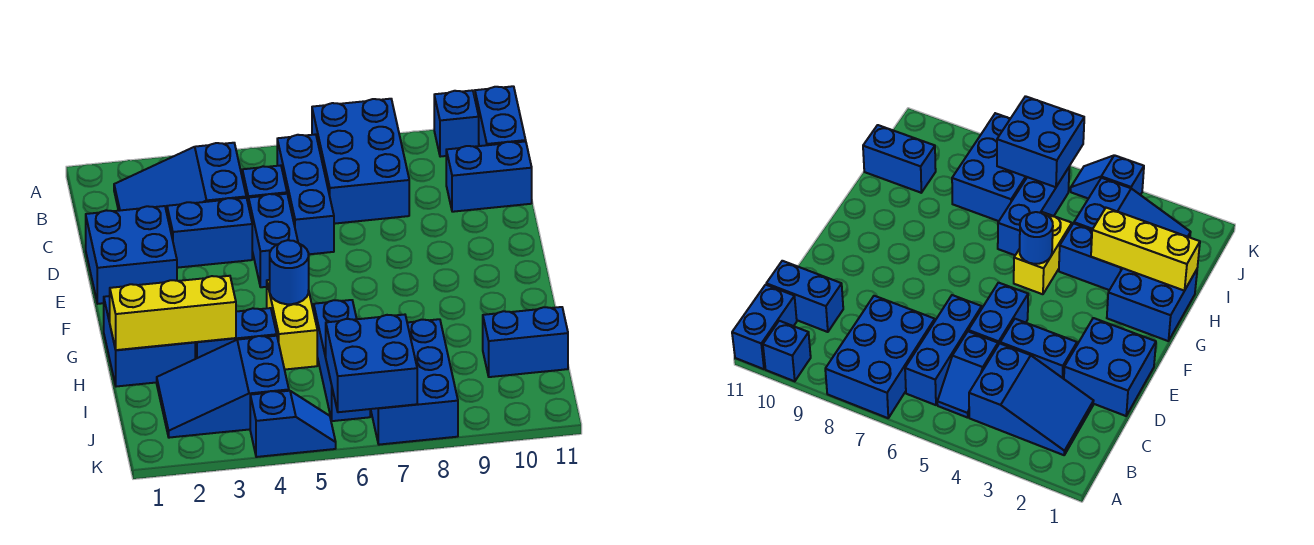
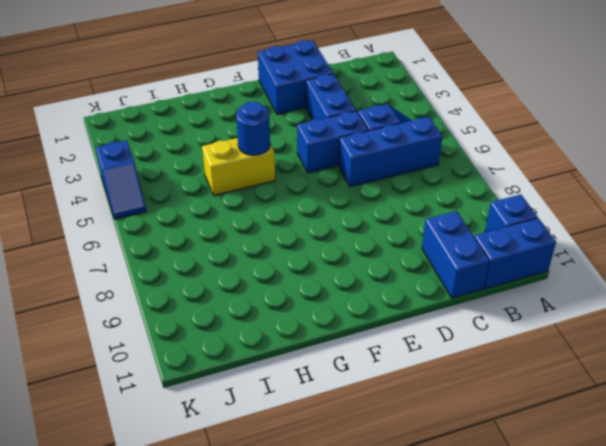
none -> blue 2x3 brick [312,99,409,224]
none -> blue 2x3 slope [114,143,246,212]
none -> blue 2x2 brick [104,296,195,387]

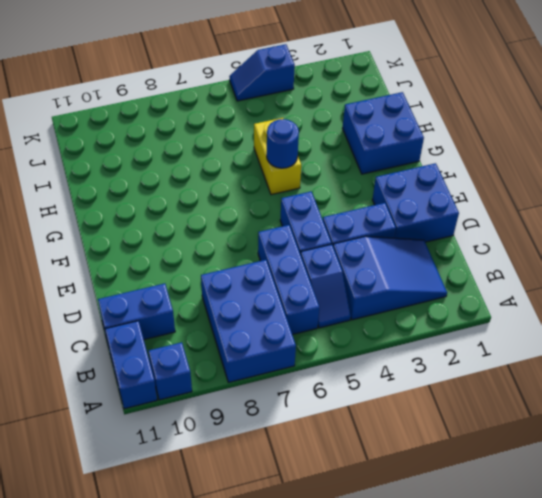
none -> blue 1x2 brick [195,308,277,359]
none -> blue 1x3 brick [314,300,370,421]
none -> blue 2x3 slope [157,336,289,438]

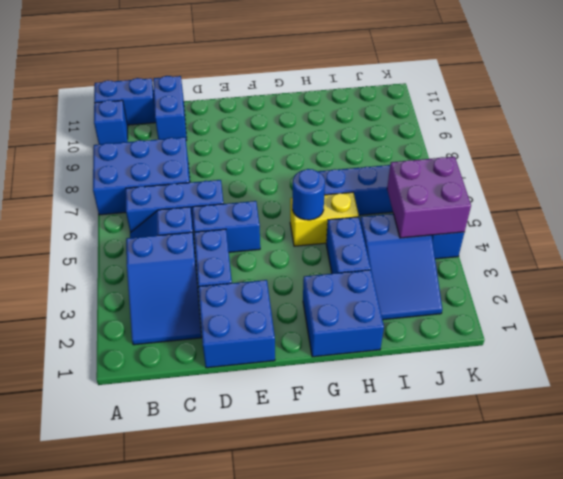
purple 2x2 brick [387,157,471,238] -> none
none -> blue 2x3 brick [371,319,458,445]
none -> blue 1x2 brick [483,307,568,377]
none -> yellow 1x3 brick [110,276,236,350]

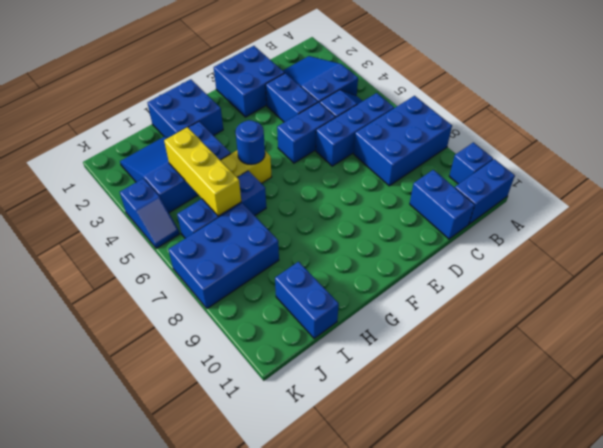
yellow 1x3 brick [164,127,241,216] -> yellow 1x3 brick moved to [110,276,236,350]
none -> blue 2x2 brick [326,315,417,412]

